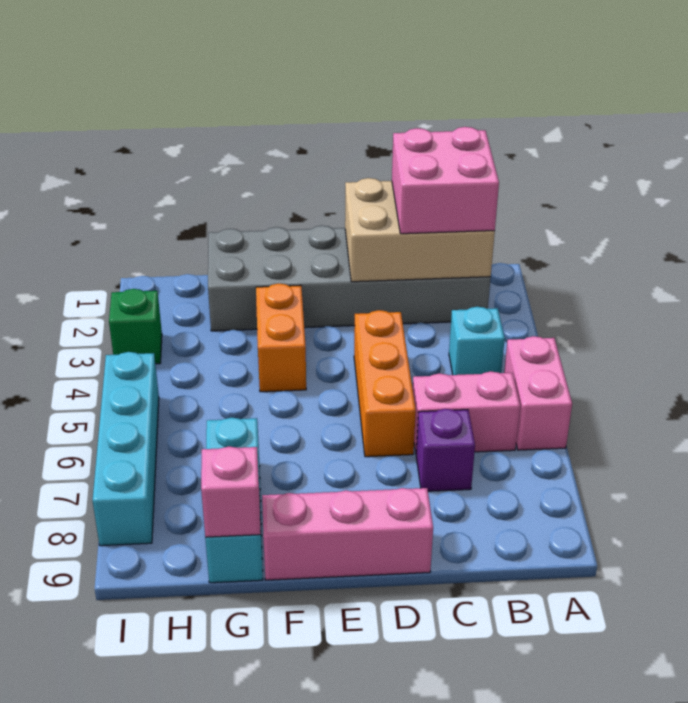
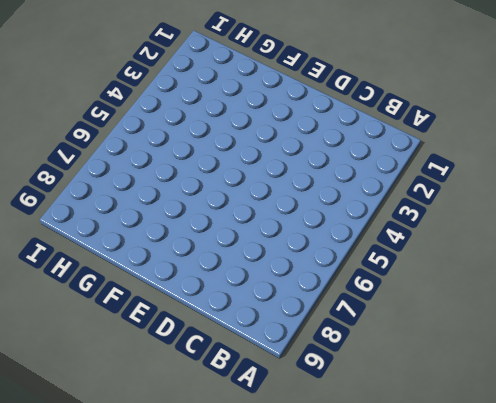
none -> pink 1x2 brick [504,336,572,450]
none -> grey 2x6 brick [208,226,491,331]
none -> cyan 1x1 brick [449,307,505,375]

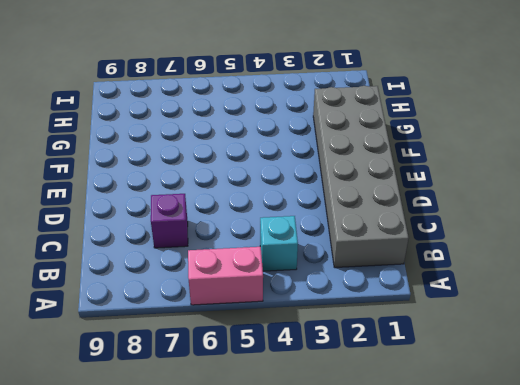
none -> pink 1x2 brick [413,371,520,452]
none -> orange 1x3 brick [354,310,416,457]
none -> pink 1x3 brick [262,488,433,580]

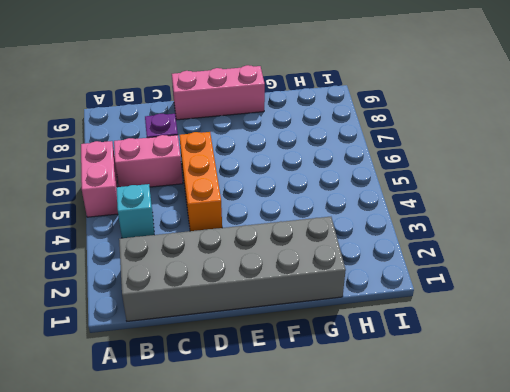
none -> orange 1x2 brick [256,283,306,392]
none -> cyan 1x3 brick [205,417,263,583]
none -> green 1x1 brick [109,289,162,364]

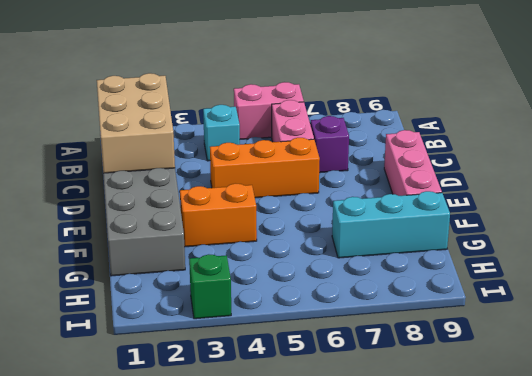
none -> cyan 1x4 brick [93,352,159,546]
none -> pink 1x1 brick [201,446,261,537]
none -> pink 2x2 brick [392,127,499,234]

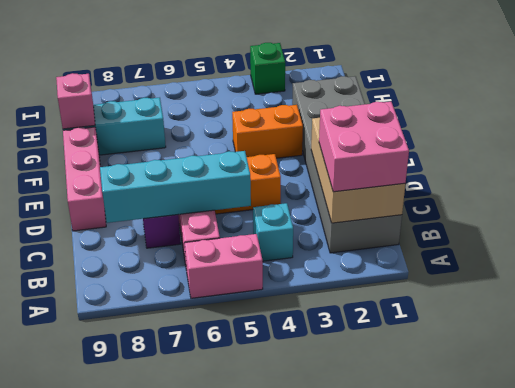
cyan 1x4 brick [100,151,251,223] -> cyan 1x4 brick moved to [93,352,159,546]

